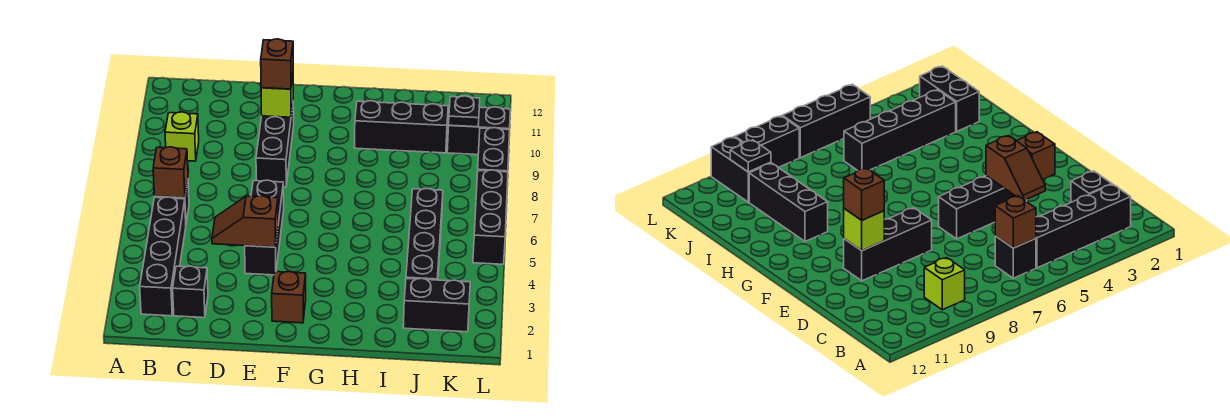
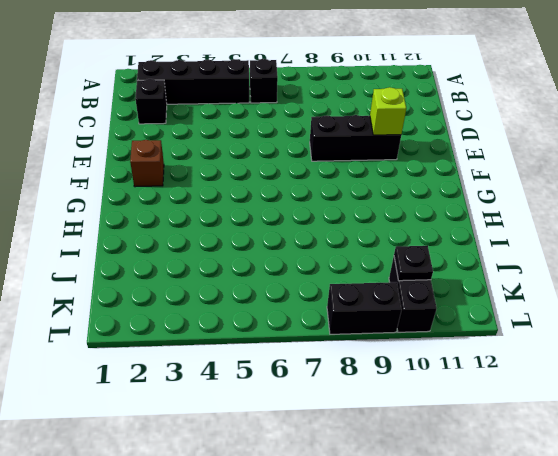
none -> lime 1x1 brick [165,112,199,161]
none -> black 1x3 brick [245,180,284,275]
none -> black 1x3 brick [354,101,448,153]

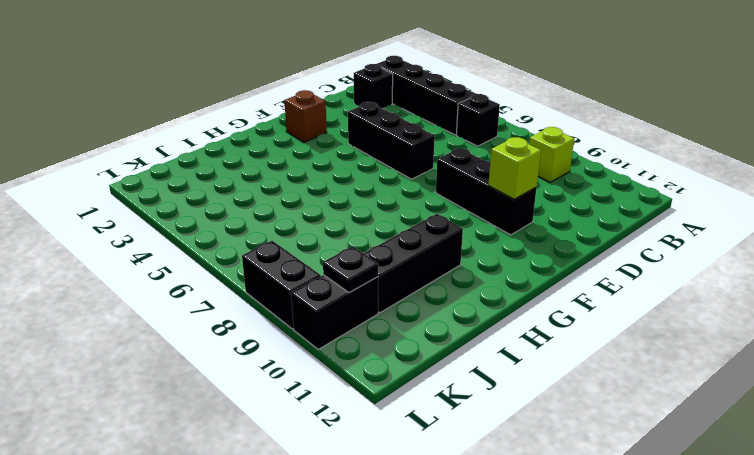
none -> black 1x2 brick [403,278,470,332]
none -> black 1x4 brick [406,188,443,280]
none -> black 1x3 brick [473,170,508,264]

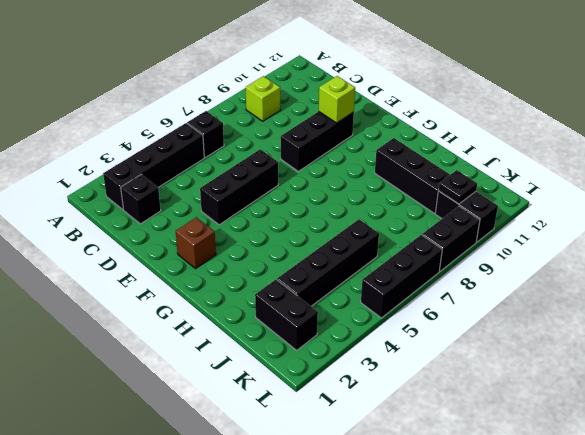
none -> brown 1x1 brick [153,147,188,198]
none -> brown 1x2 slope [212,196,278,247]
none -> brown 1x1 brick [261,39,293,89]

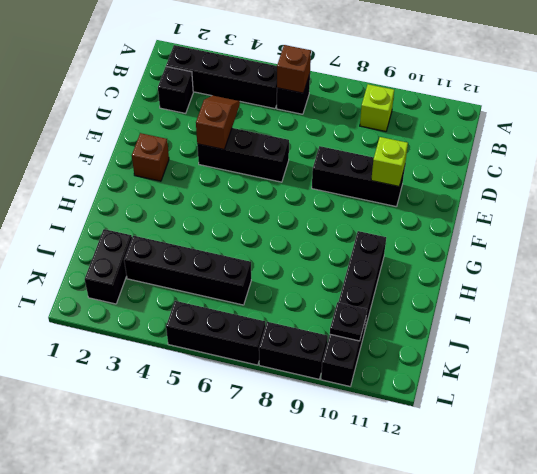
none -> brown 1x1 brick [261,39,293,89]

